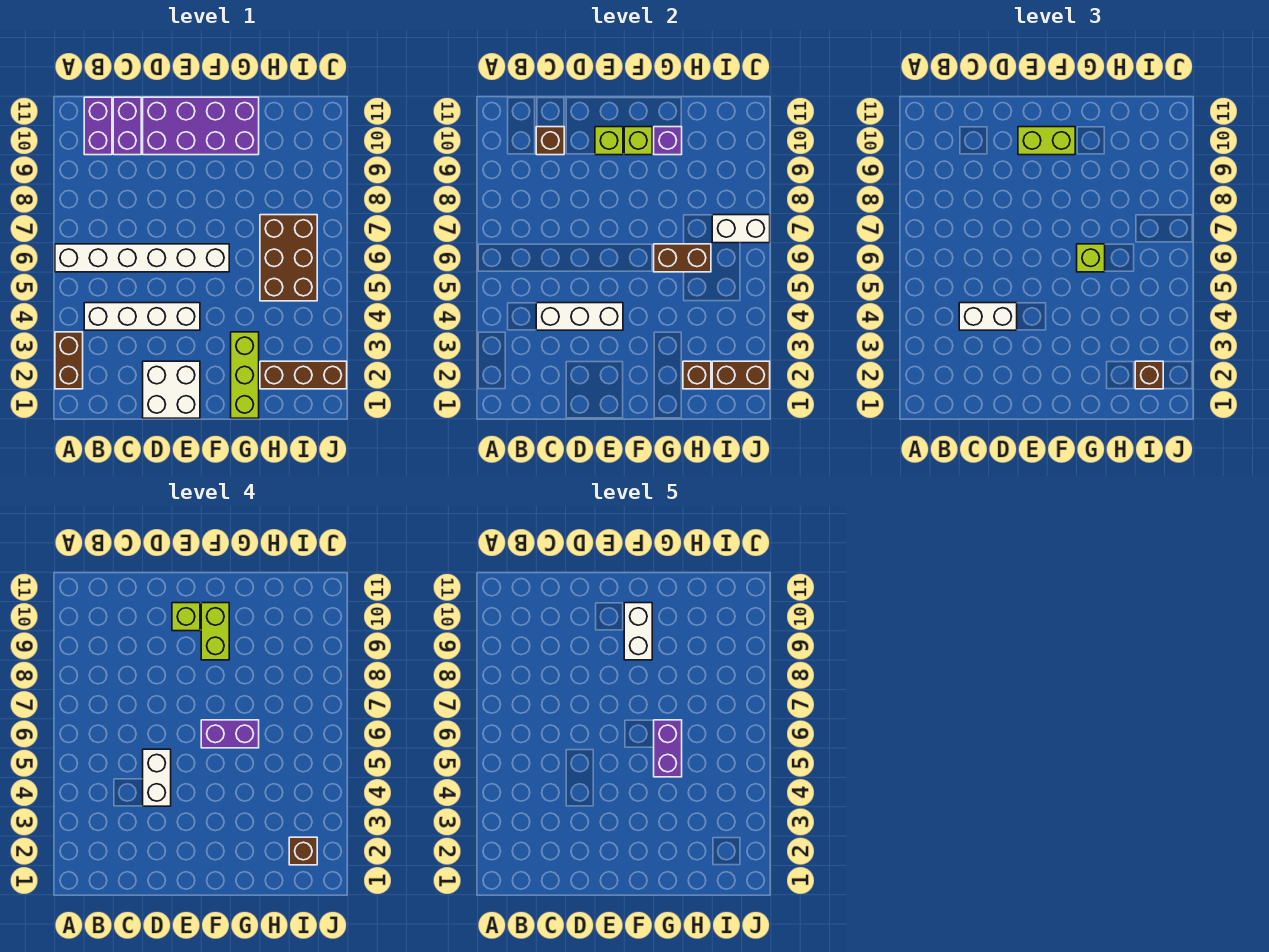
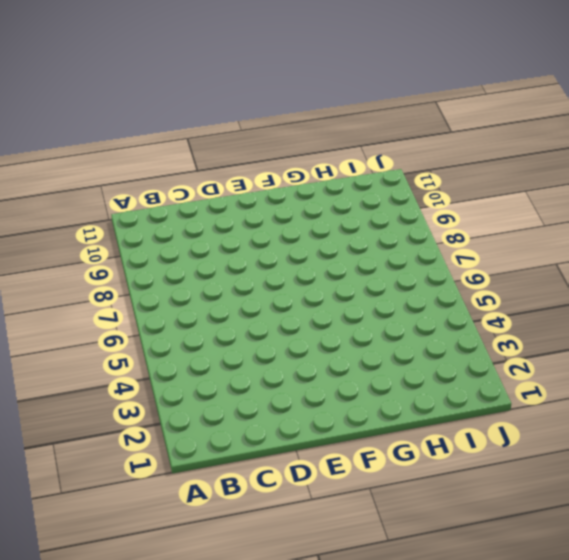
none -> brown 1x2 brick [55,332,83,389]
none -> white 1x6 brick [55,244,229,272]
none -> white 1x4 brick [84,303,200,330]
none -> purple 1x2 brick [84,97,112,155]

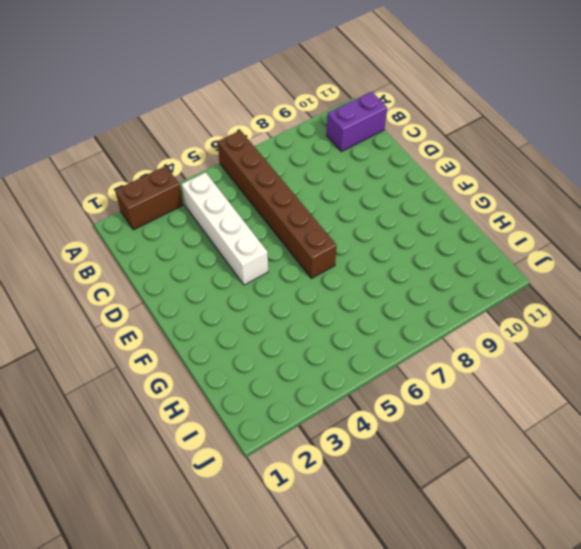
brown 1x6 brick [218,130,337,278] -> white 1x6 brick [55,244,229,272]
none -> purple 1x2 brick [113,97,141,155]
none -> white 2x2 brick [143,361,200,418]
none -> purple 2x4 brick [143,97,259,155]
none -> lime 1x3 brick [231,332,259,418]

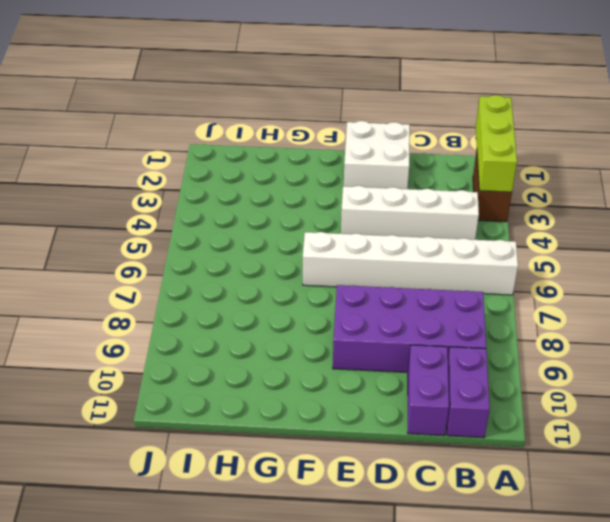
lime 1x3 brick [476,95,517,192] -> lime 1x3 brick moved to [231,332,259,418]
purple 2x4 brick [333,285,486,373] -> purple 2x4 brick moved to [143,97,259,155]
none -> brown 1x3 brick [260,361,347,389]
none -> brown 2x3 brick [260,215,317,301]
none -> white 1x3 brick [536,303,623,330]
none -> brown 1x1 brick [536,127,564,155]

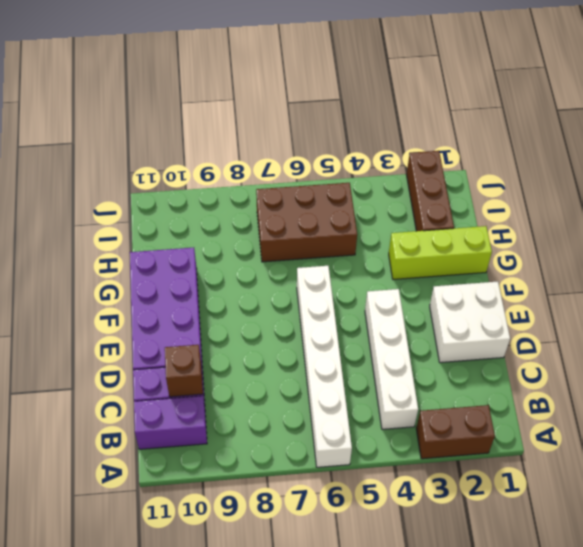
none -> white 1x3 brick [536,303,623,330]
none -> lime 1x1 brick [595,127,623,155]
none -> lime 1x1 brick [624,127,652,155]
none -> brown 1x2 brick [654,244,711,272]

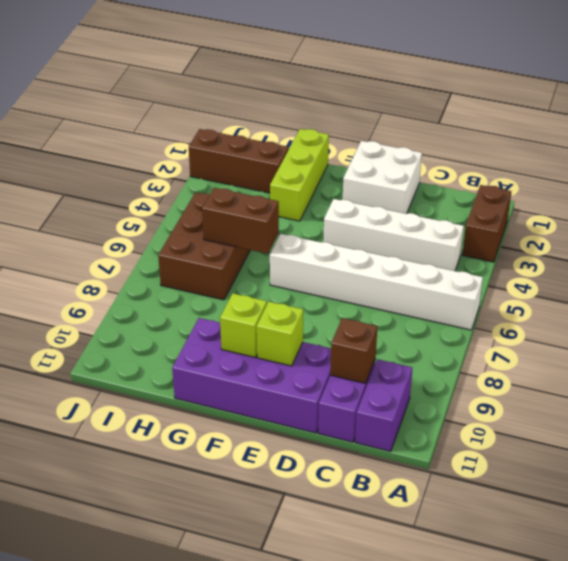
none -> white 1x3 brick [536,303,623,330]
none -> purple 1x1 brick [654,127,682,155]
none -> brown 1x1 brick [683,361,711,389]
none -> brown 1x2 brick [712,361,770,389]

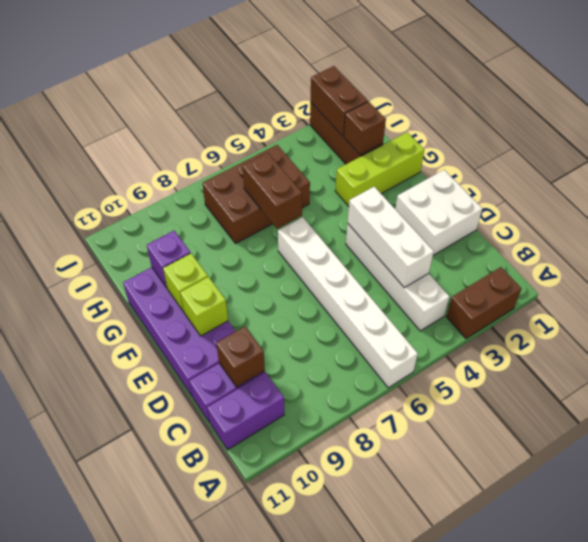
none -> white 1x2 brick [712,215,770,243]
none -> white 1x2 brick [959,303,1017,330]
none -> lime 1x2 brick [1018,127,1075,155]
none -> lime 1x1 brick [1077,244,1105,272]

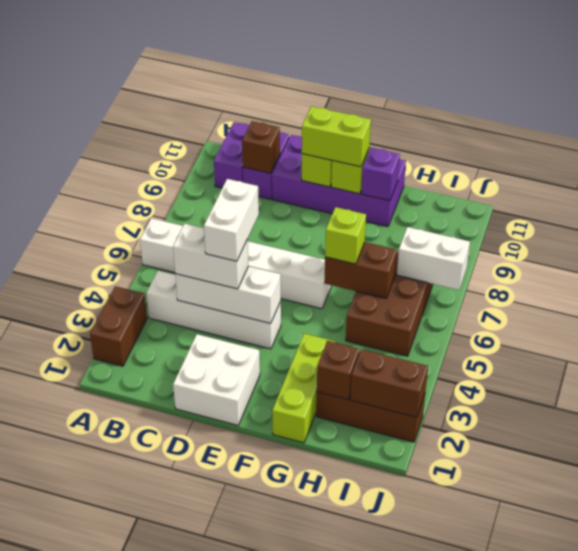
none -> brown 1x1 brick [1135,361,1163,389]
none -> lime 1x1 brick [172,603,200,631]
none -> purple 1x2 brick [201,720,259,748]
none -> lime 1x2 brick [201,603,229,660]

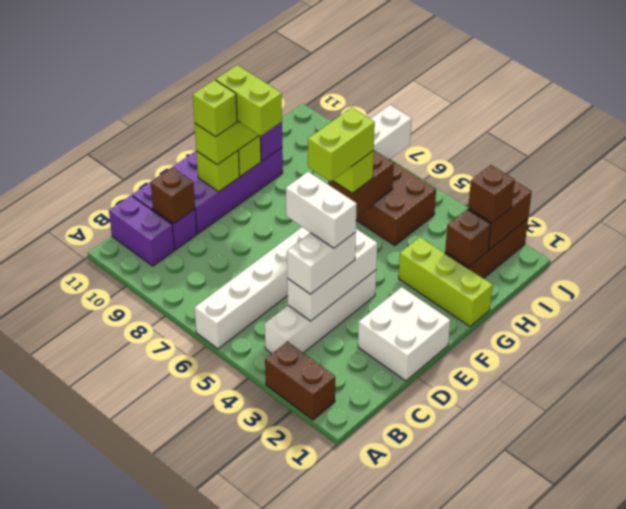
lime 1x2 brick [308,108,375,181] -> purple 1x2 brick [201,720,259,748]
none -> brown 1x1 brick [289,837,317,865]
none -> white 1x2 brick [624,603,652,660]
none -> purple 1x2 brick [654,720,682,777]

